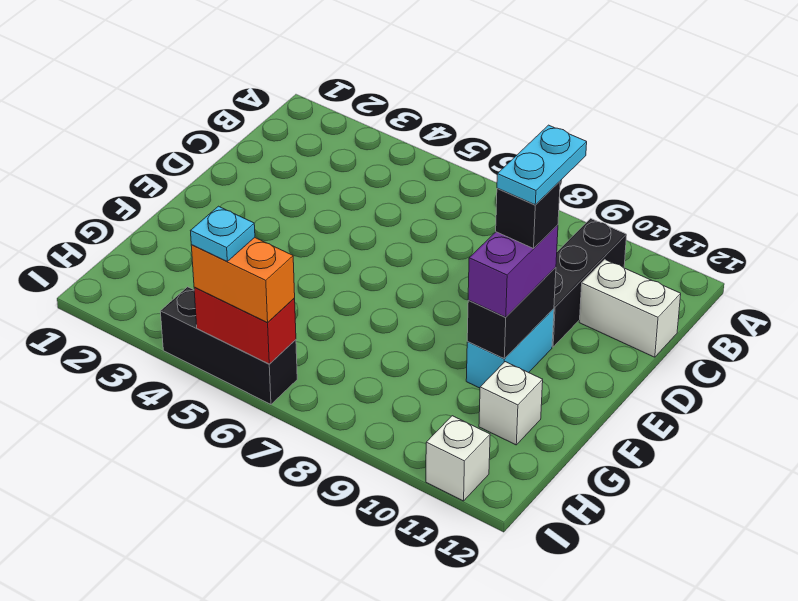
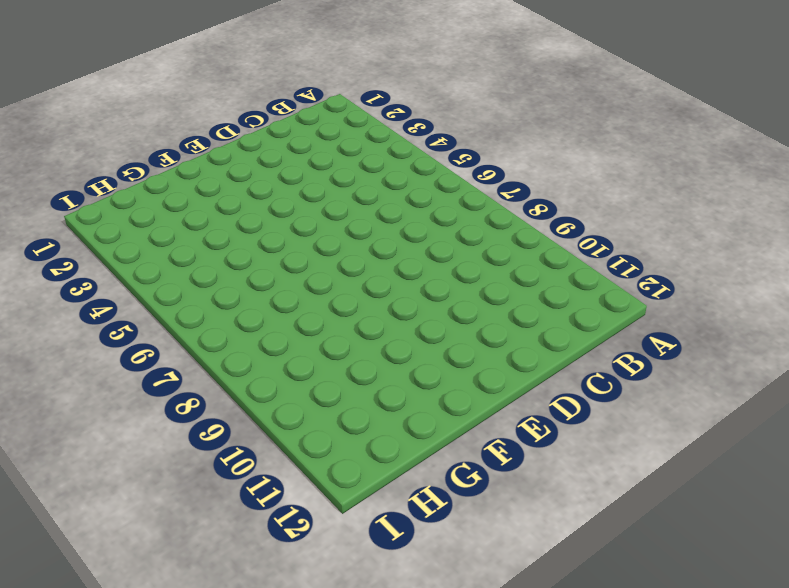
none -> black 1x3 brick [552,218,627,347]
none -> white 1x2 brick [579,260,681,357]
none -> cyan 1x2 brick [466,309,554,388]

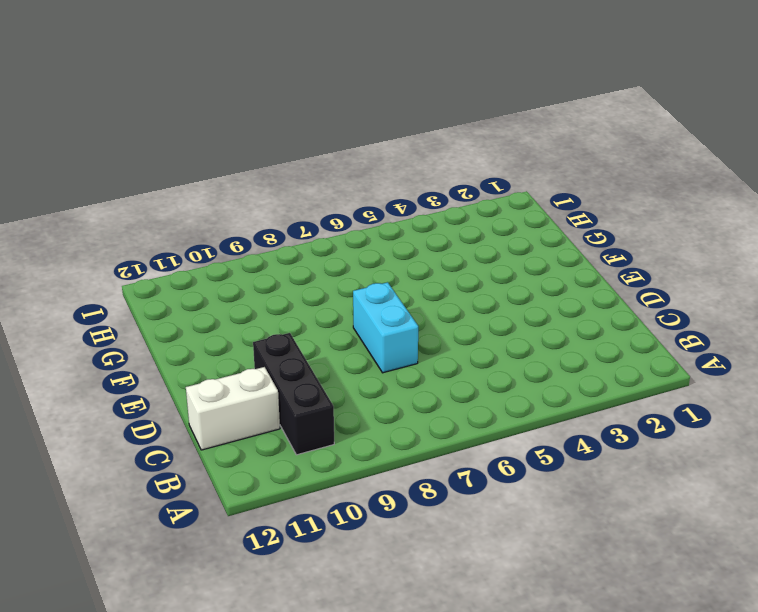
cyan 1x2 brick [353,282,418,373] -> cyan 1x2 brick moved to [466,309,554,388]
none -> white 1x1 brick [479,362,543,445]
none -> black 1x3 brick [160,287,297,404]
none -> white 1x1 brick [426,416,490,501]

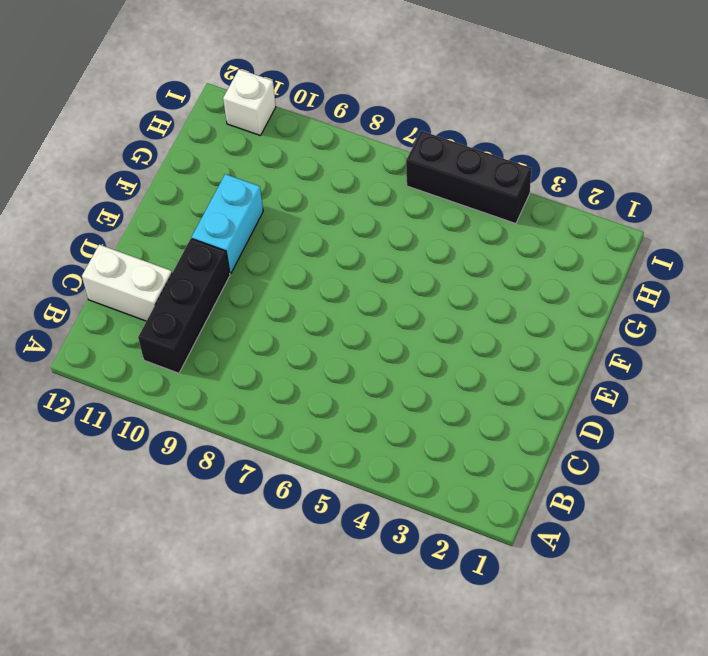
none -> white 1x1 brick [479,362,543,445]
none -> black 1x2 brick [467,267,556,358]
none -> red 1x2 brick [194,287,296,364]

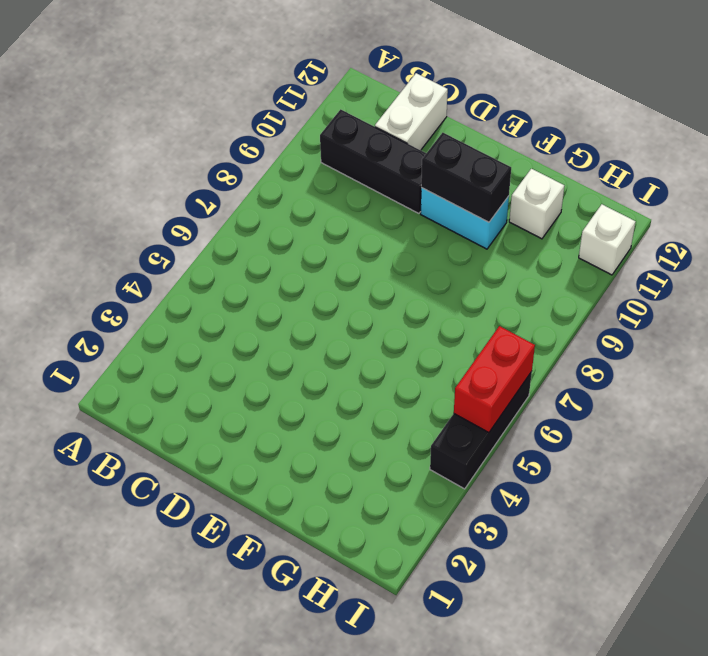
none -> purple 1x2 brick [468,225,558,317]
none -> orange 1x2 brick [191,238,295,323]
none -> black 1x1 brick [496,182,560,249]

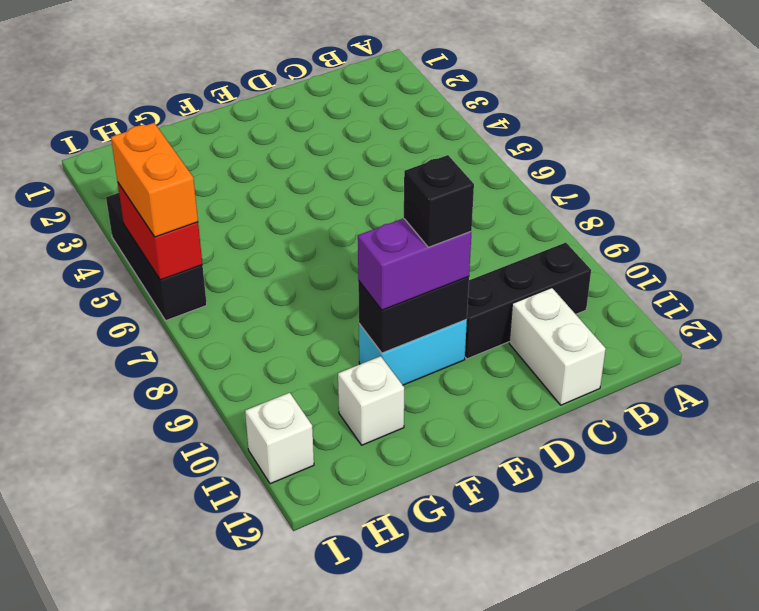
none -> cyan 1x1 plate [191,206,255,261]
none -> cyan 1x2 plate [497,125,587,205]

